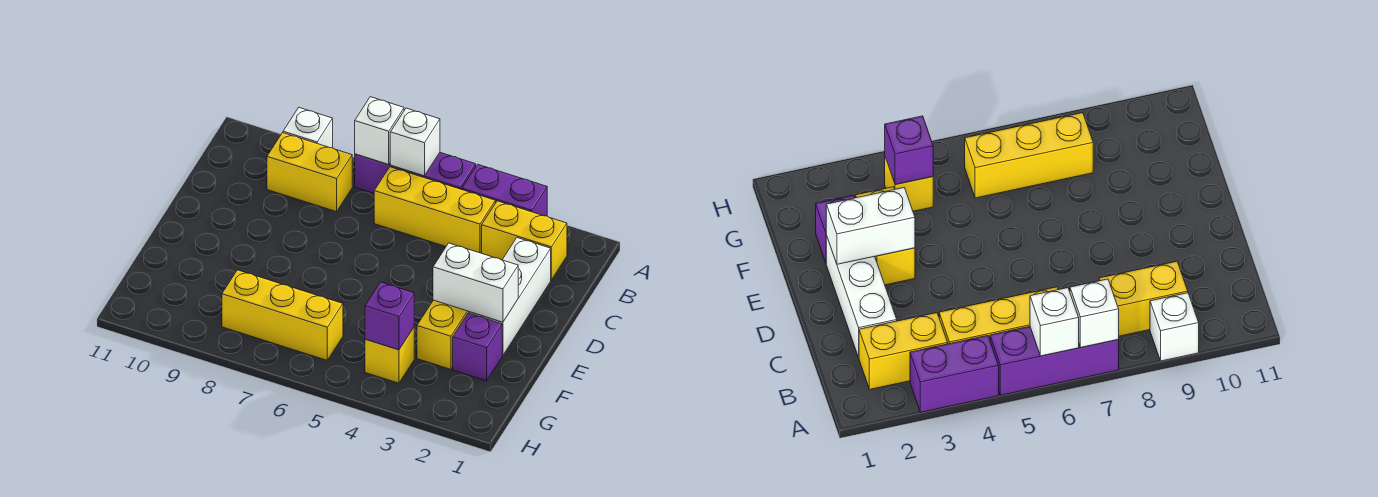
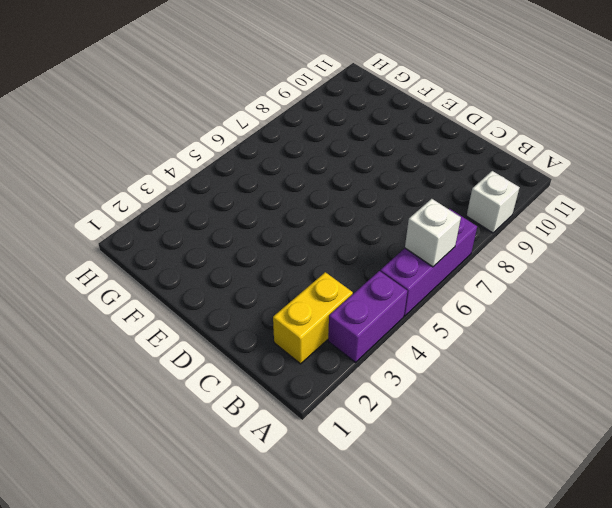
none -> yellow 1x3 brick [374,167,495,253]
none -> yellow 1x2 brick [267,133,352,212]
none -> white 1x3 brick [469,238,551,356]

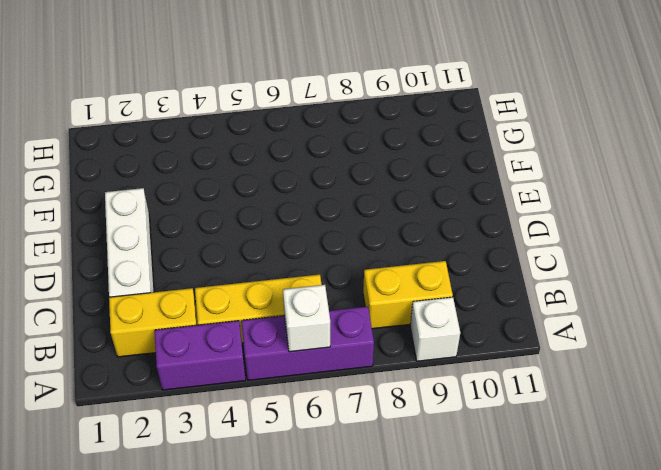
none -> yellow 1x2 brick [417,300,469,369]
none -> purple 1x1 brick [453,313,502,381]
none -> yellow 1x1 brick [365,328,414,383]

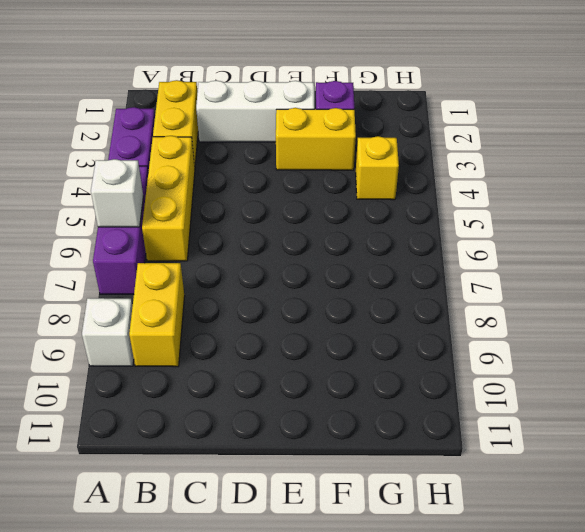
none -> yellow 1x3 brick [222,270,343,360]
none -> white 1x1 brick [355,97,404,164]
none -> white 1x2 brick [433,243,518,322]

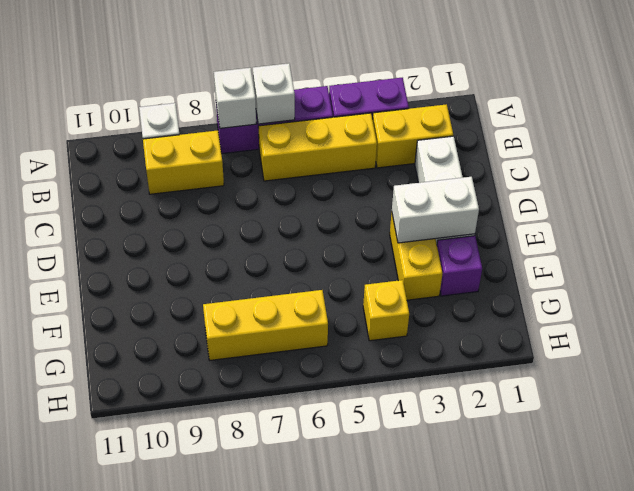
none -> purple 1x1 brick [365,282,414,350]

